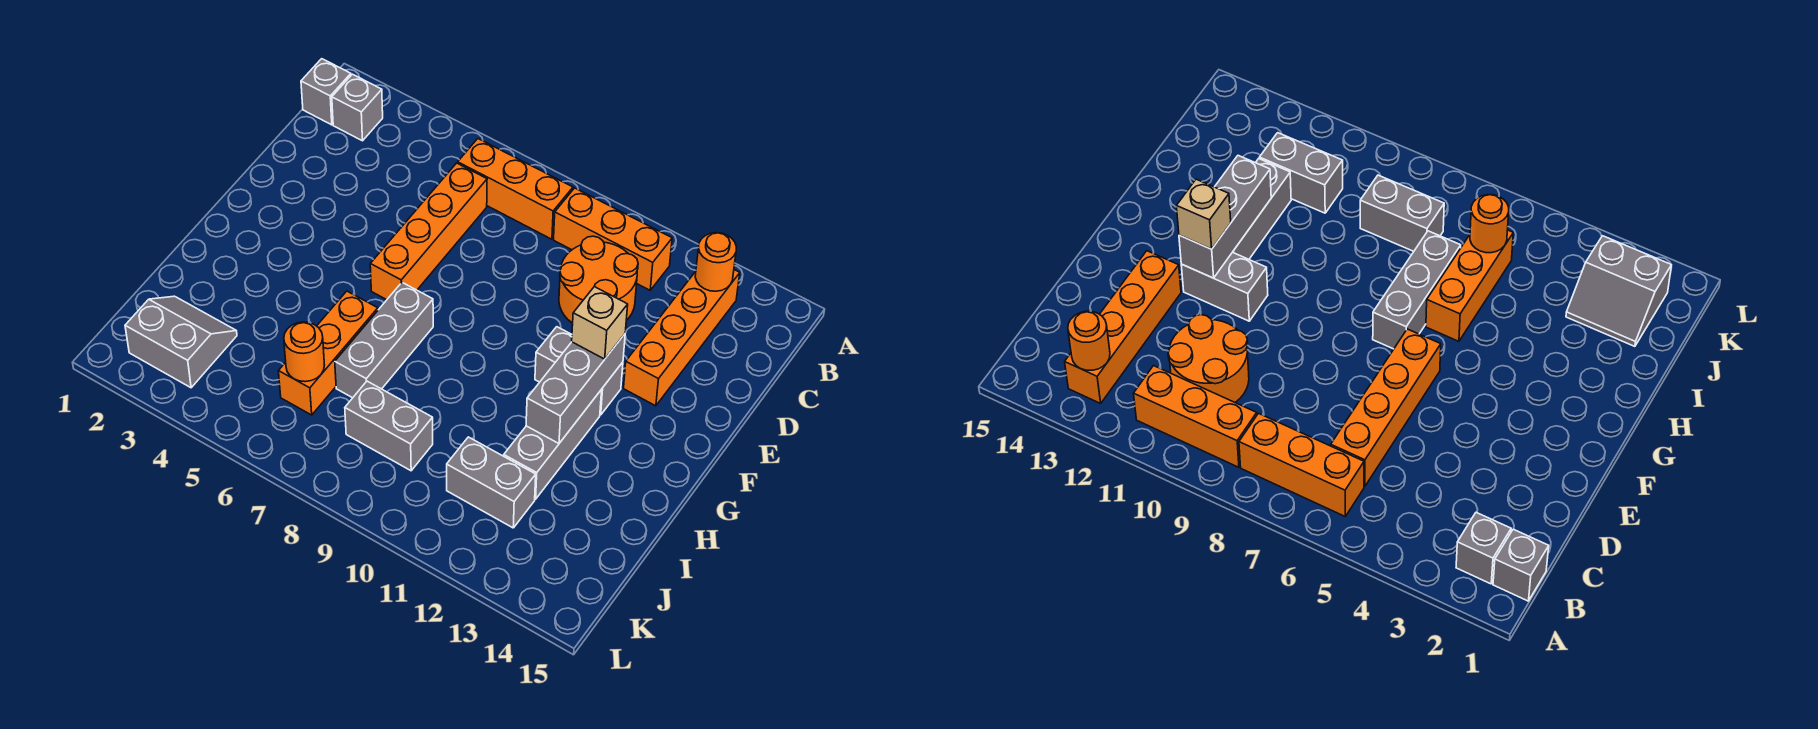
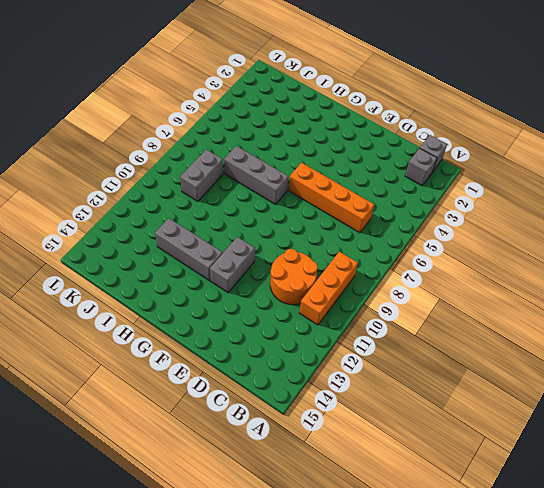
none -> orange 1x3 brick [458,139,573,239]
none -> orange 1x4 brick [624,270,740,406]
none -> orange 1x3 brick [279,291,378,415]

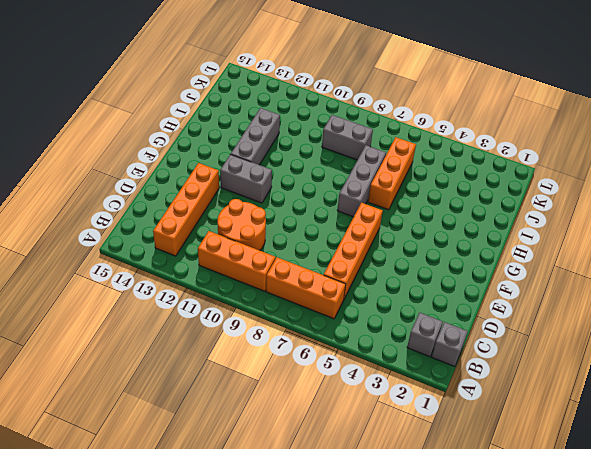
none -> grey 2x2 slope [125,296,237,388]
none -> grey 1x2 brick [447,437,536,528]
none -> orange 1x1 round brick [695,233,736,291]

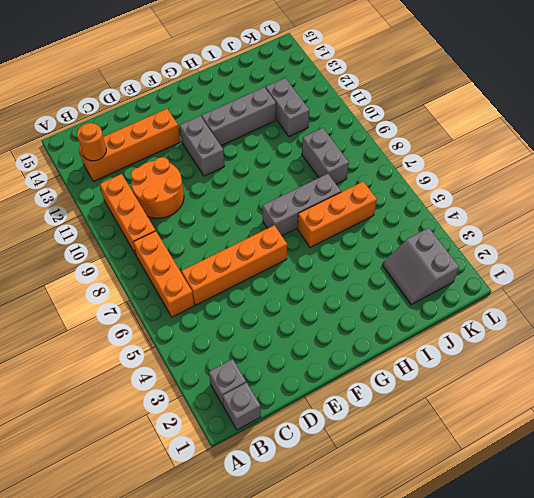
none -> grey 1x3 brick [526,334,625,443]
none -> orange 1x1 round brick [284,322,324,382]
none -> tan 1x1 brick [572,287,628,359]

